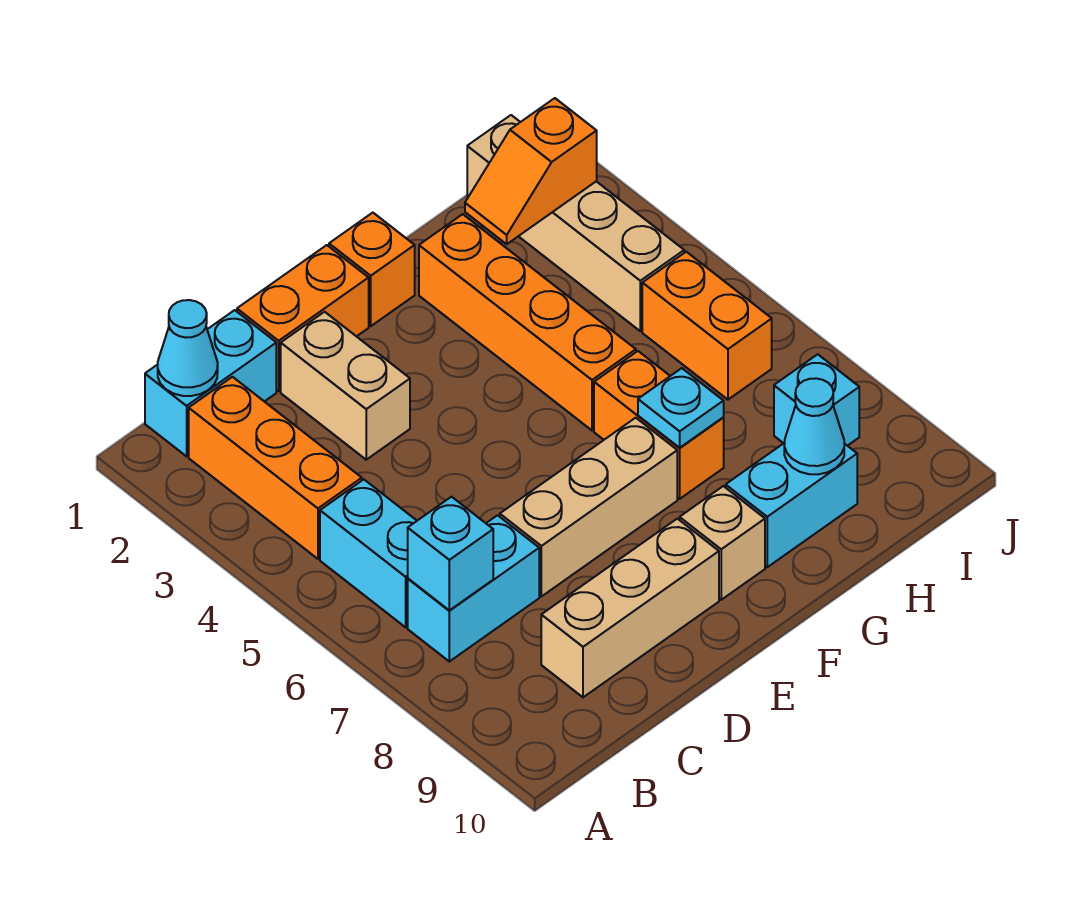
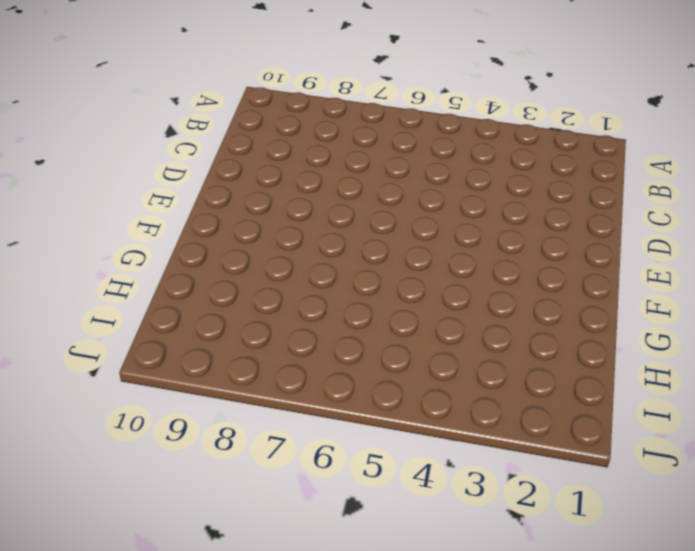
none -> cyan 1x2 brick [145,310,276,456]
none -> orange 1x3 brick [189,377,362,559]
none -> cyan 1x2 brick [320,480,417,627]

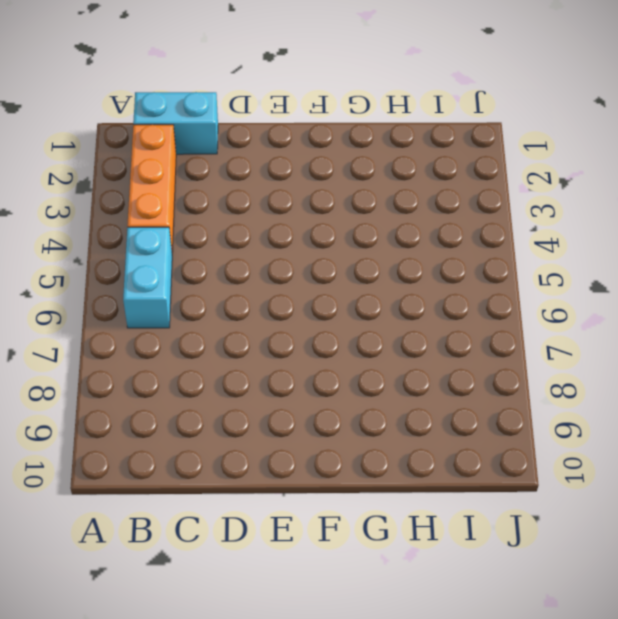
none -> cyan 1x2 brick [408,515,539,661]
none -> tan 1x3 brick [541,519,719,697]
none -> orange 1x2 brick [237,245,369,391]

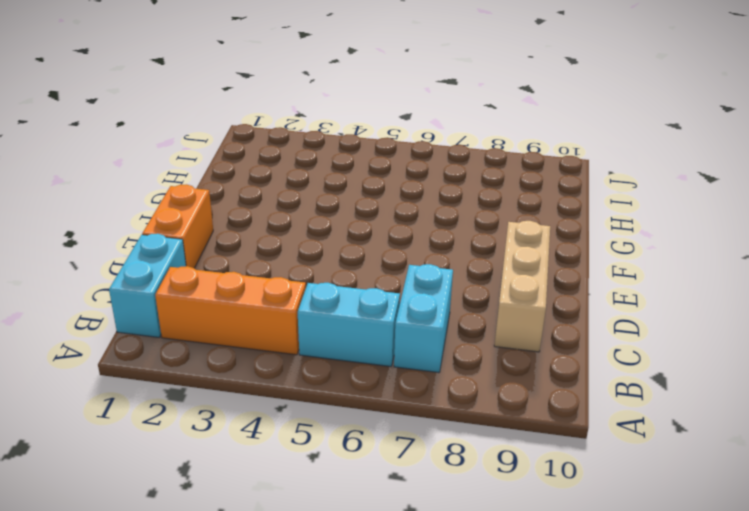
none -> tan 1x2 brick [281,312,410,460]
none -> tan 1x3 brick [500,418,677,596]
none -> orange 1x1 brick [329,213,415,326]

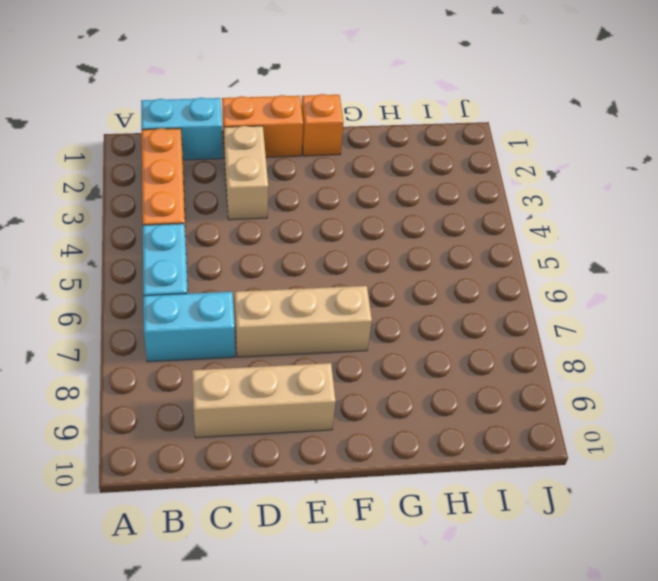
none -> tan 1x1 brick [680,486,765,600]
none -> orange 1x4 brick [419,214,636,430]
none -> orange 1x2 brick [594,351,724,499]

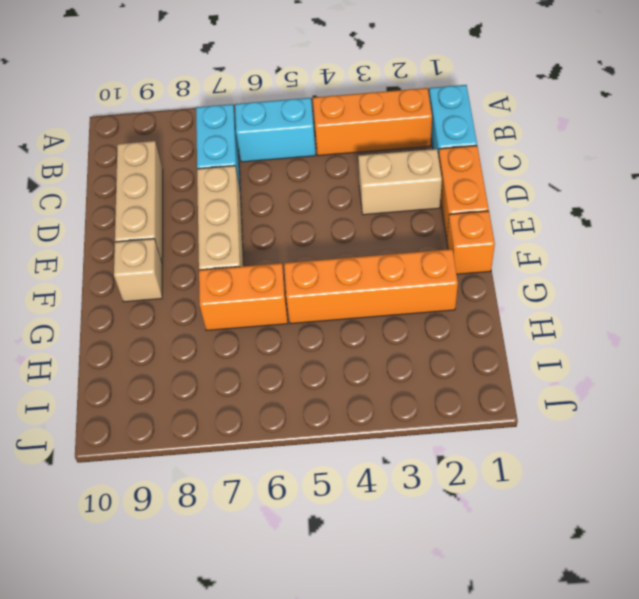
none -> cyan 1x2 brick [726,443,857,567]
none -> tan 1x4 brick [467,115,684,331]
none -> orange 1x2 brick [642,252,772,400]

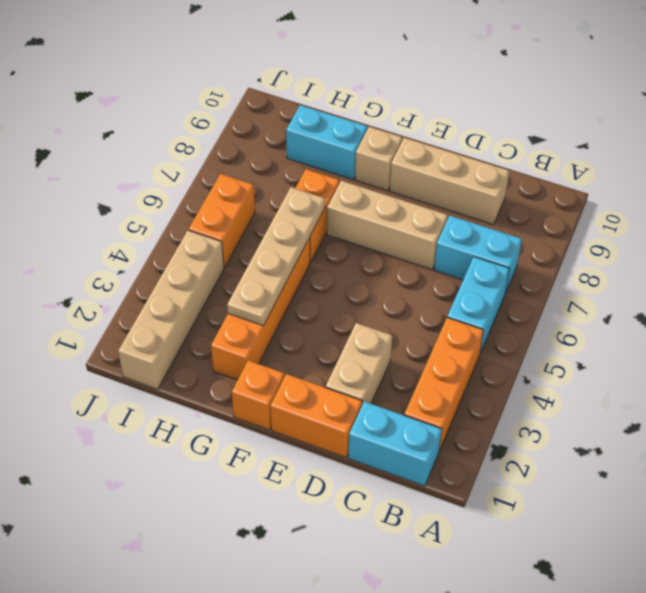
tan 1x4 plate [227,187,325,326] -> none
none -> cyan 1x1 brick [774,354,859,446]
none -> cyan 1x1 cone [158,300,218,396]
none -> cyan 1x1 brick [408,497,493,610]

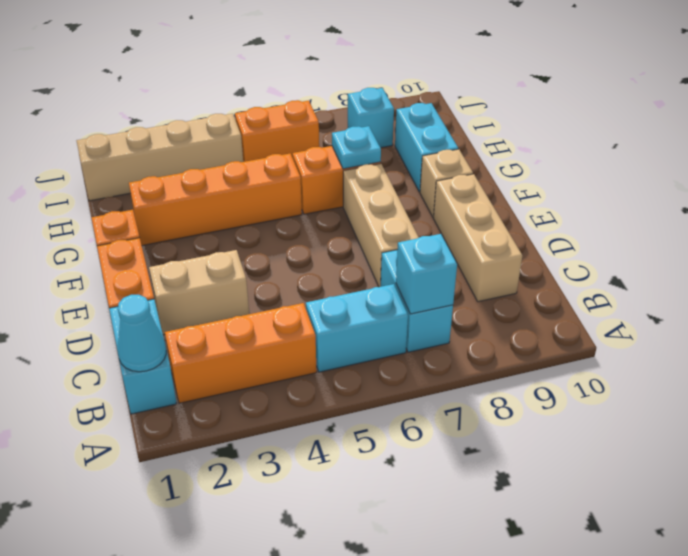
none -> orange 1x2 slope [465,98,597,244]
none -> cyan 1x1 cone [784,378,844,474]

